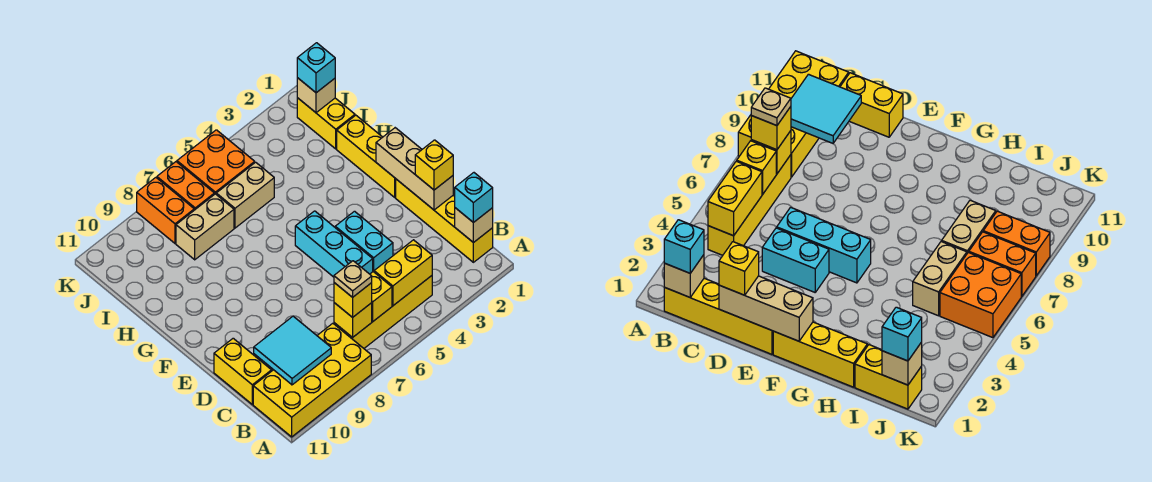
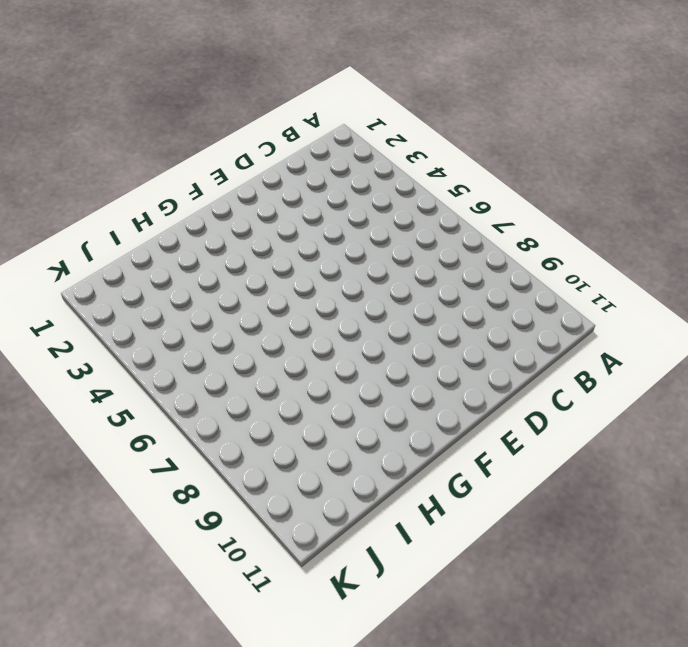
none -> yellow 2x4 brick [253,323,371,437]
none -> yellow 1x4 brick [396,179,493,262]
none -> yellow 1x4 brick [334,276,432,348]

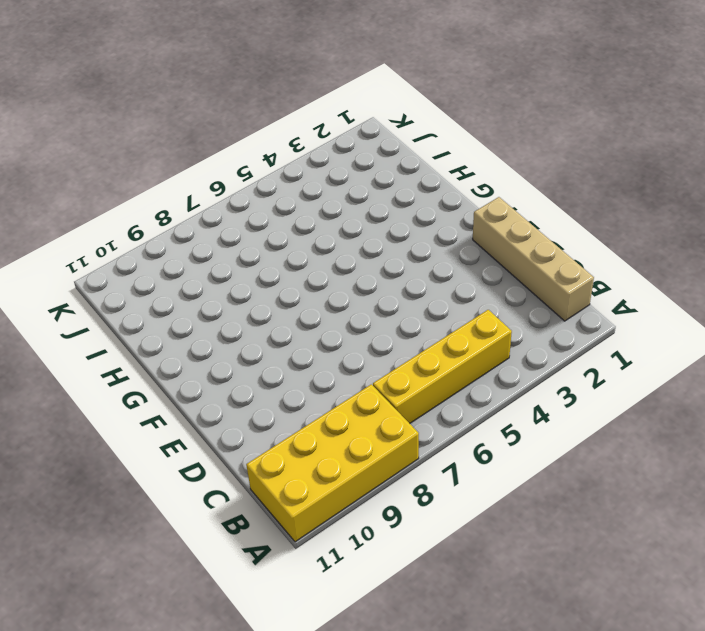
tan 1x4 brick [473,197,594,321] -> yellow 1x4 brick [396,179,493,262]
none -> yellow 1x2 brick [214,338,272,404]
none -> cyan 1x2 brick [335,211,393,272]
none -> cyan 1x3 brick [295,211,373,277]

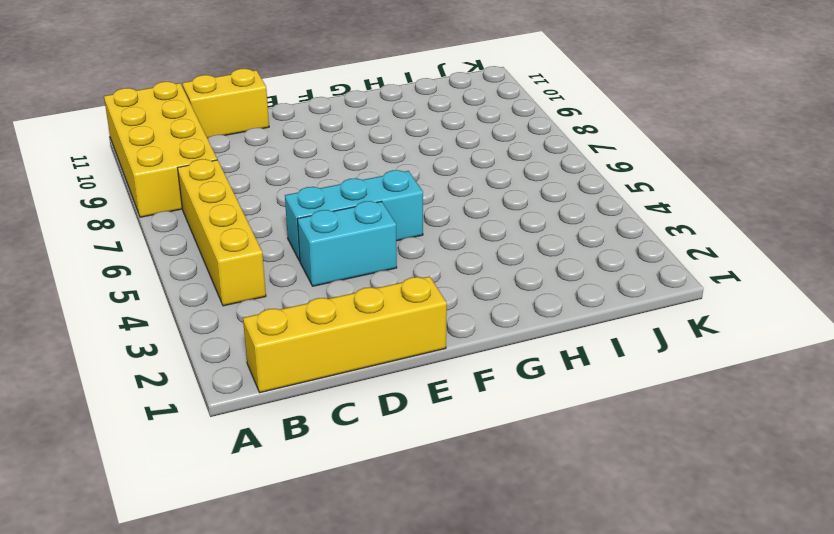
none -> yellow 1x3 brick [337,115,396,197]
none -> yellow 1x2 brick [297,98,355,149]
none -> tan 1x2 brick [216,162,274,228]

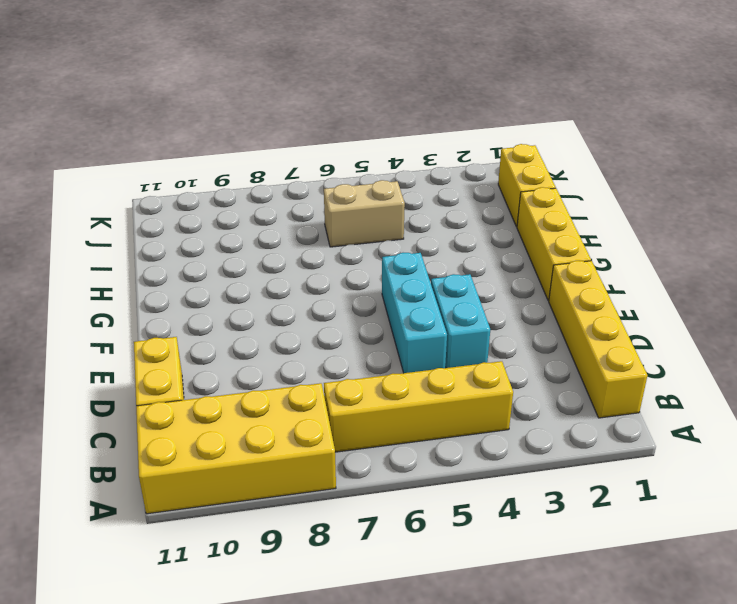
none -> tan 1x2 brick [176,194,234,260]
none -> orange 2x2 brick [177,130,255,194]
none -> orange 1x2 brick [157,162,214,210]

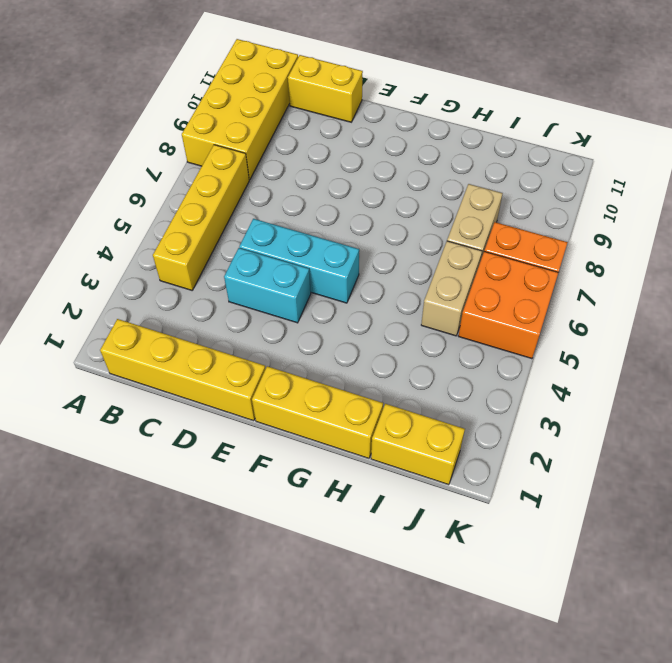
none -> orange 1x2 brick [137,178,194,243]
none -> tan 1x1 brick [455,208,493,243]
none -> yellow 1x2 brick [374,240,432,306]

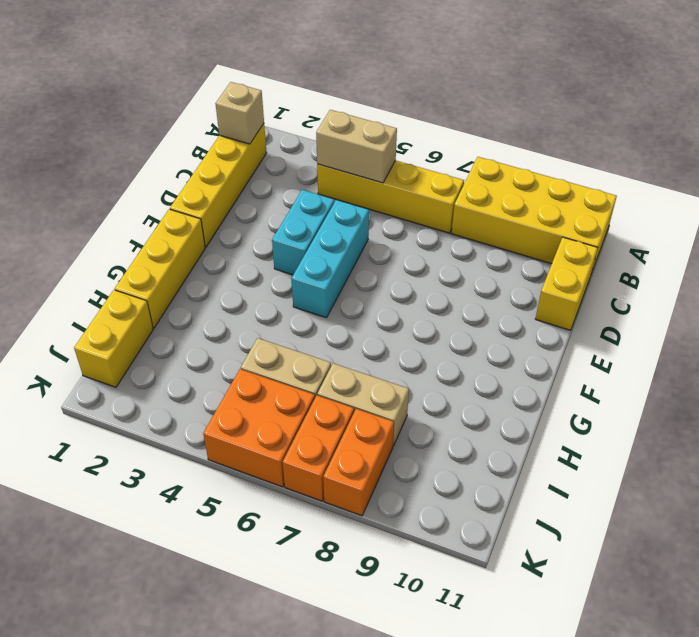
tan 1x2 brick [316,110,397,183] -> yellow 1x2 brick [374,240,432,306]
none -> yellow 1x1 brick [370,272,392,321]
none -> yellow 1x1 brick [334,303,372,338]
none -> cyan 2x2 tile [254,316,331,385]

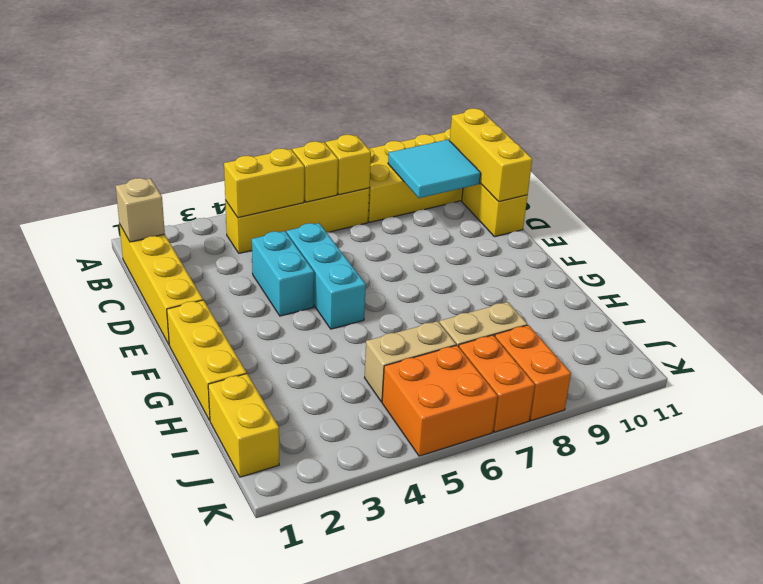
yellow 1x3 brick [450,108,532,202] -> none
none -> tan 1x3 brick [376,128,453,210]
none -> tan 1x1 brick [297,78,335,113]
none -> cyan 1x1 brick [455,173,493,223]

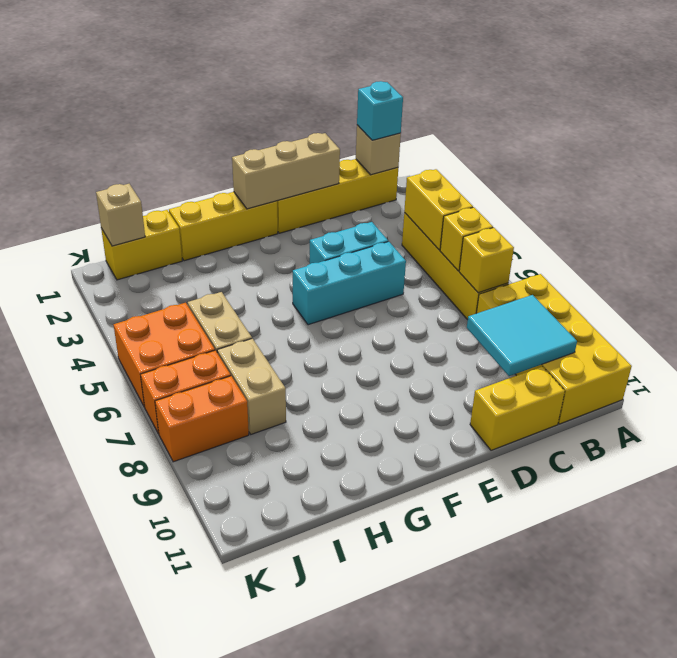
none -> yellow 1x1 brick [334,283,372,317]
none -> yellow 1x1 brick [415,140,453,190]
none -> cyan 1x1 brick [297,43,335,93]

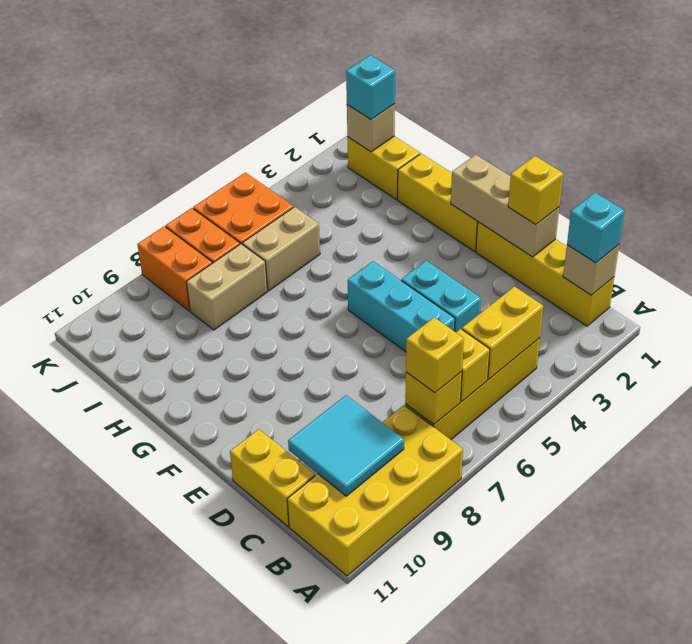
none -> tan 1x1 plate [334,261,372,297]

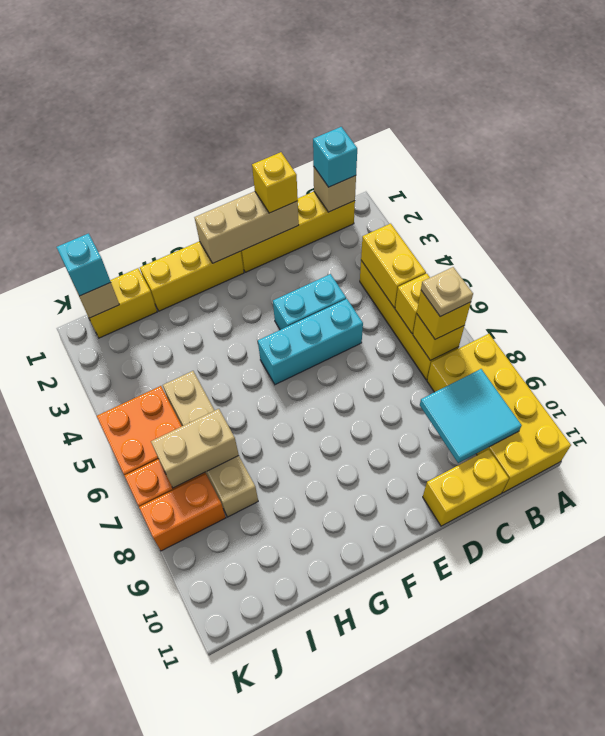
tan 1x2 brick [151,409,239,488] -> none

